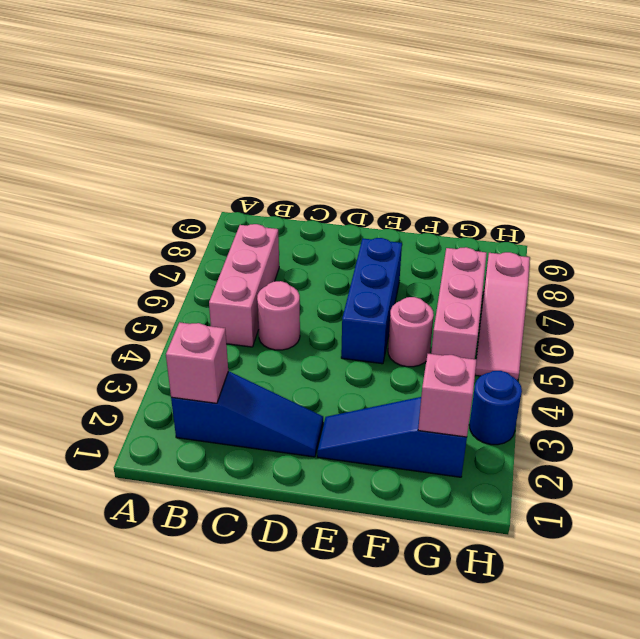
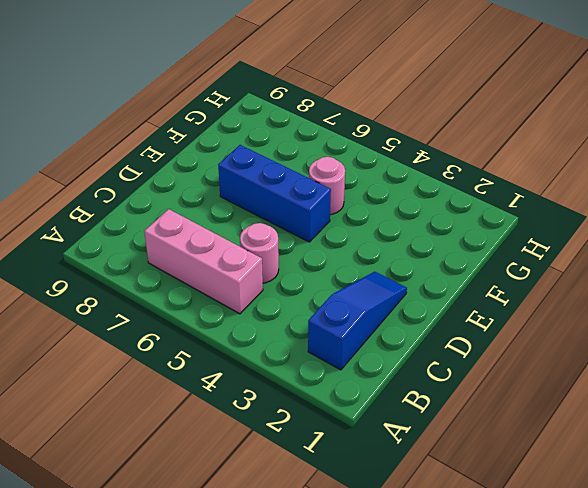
none -> blue 1x3 slope [317,397,467,477]
none -> pink 1x3 brick [431,247,487,359]

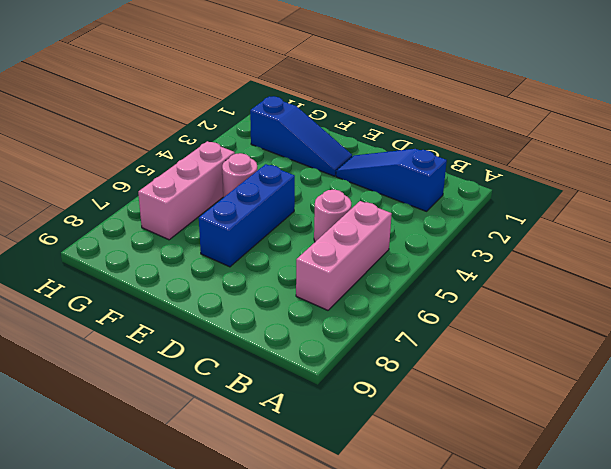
none -> blue 1x1 round brick [469,371,522,445]
none -> pink 1x3 slope [475,252,530,381]

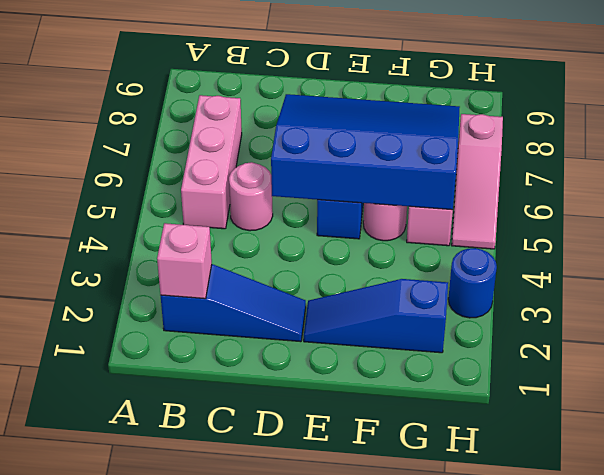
blue 3x4 slope [271,94,460,210] -> none
none -> pink 1x1 brick [418,354,476,437]

